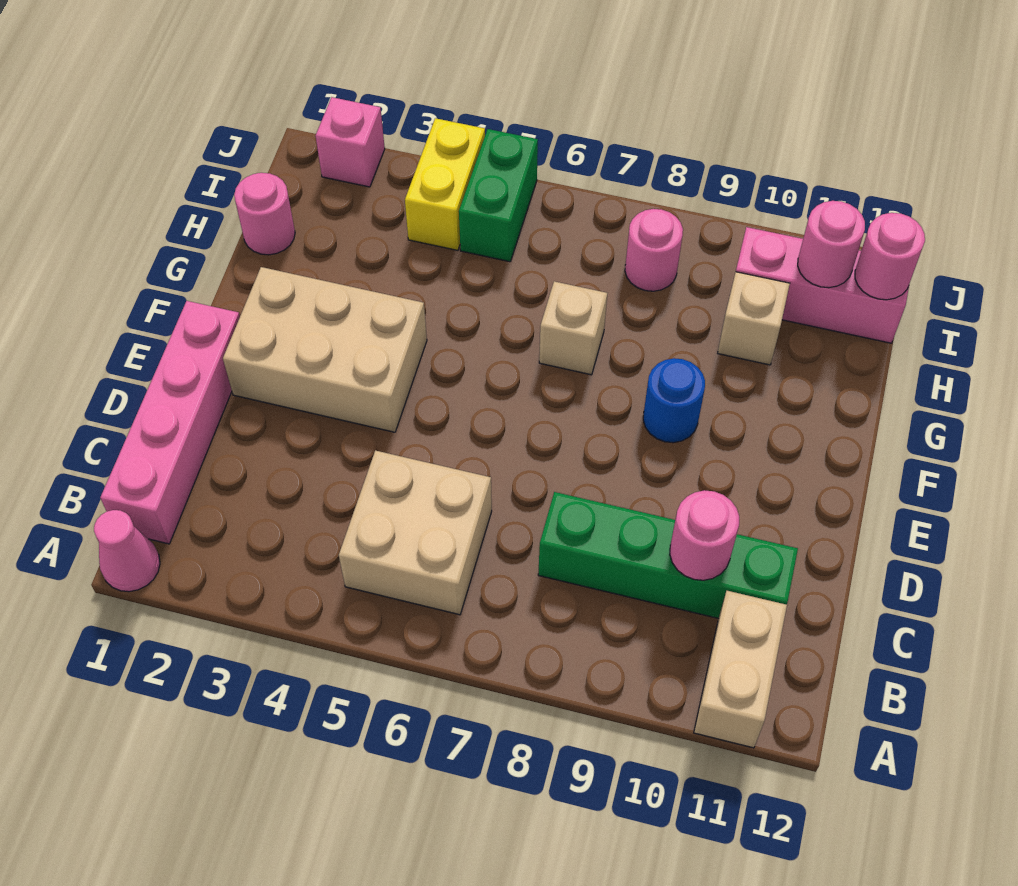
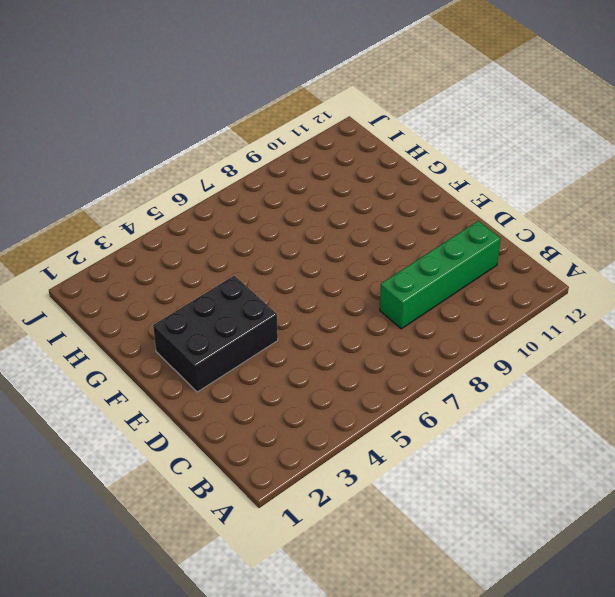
black 2x3 brick [153,276,278,392] -> tan 2x3 brick [223,267,427,432]
none -> pink 1x1 cone [94,510,160,592]
none -> tan 1x2 brick [694,591,787,748]
none -> pink 1x4 brick [100,301,240,544]

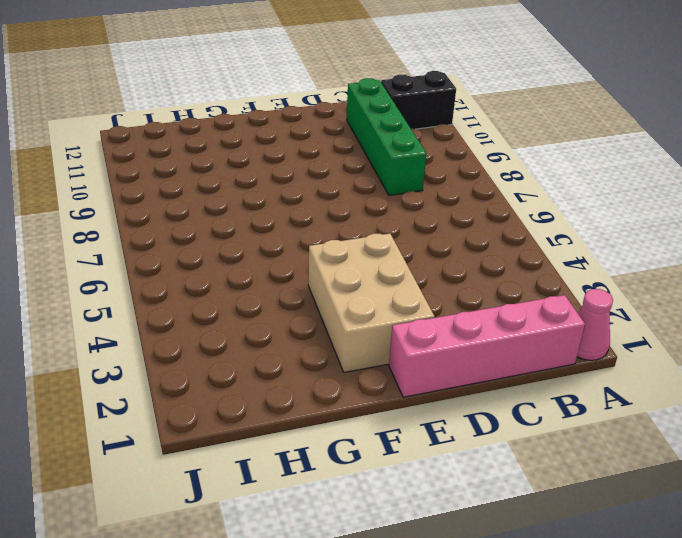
black 1x2 brick [381,71,456,129] -> tan 1x2 brick [694,591,787,748]
none -> tan 2x2 brick [339,450,492,615]
none -> blue 1x1 round brick [643,358,705,443]
none -> tan 1x1 brick [539,281,607,375]

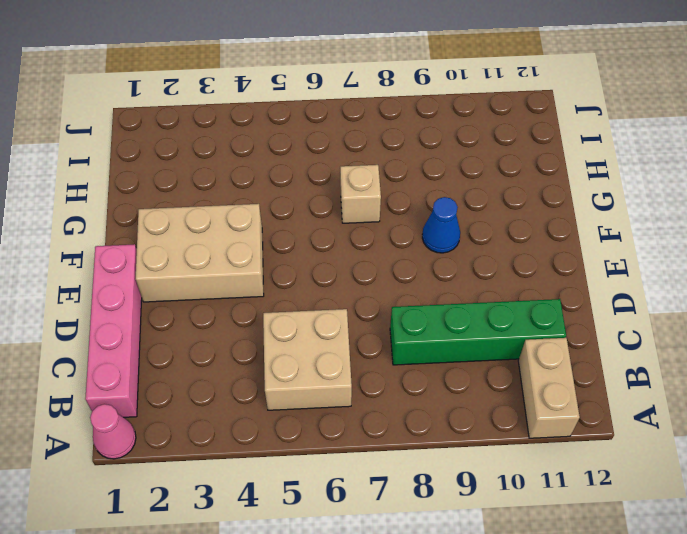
blue 1x1 cone [422,197,460,253] -> blue 1x1 round brick [643,358,705,443]
none -> pink 1x1 round brick [234,173,295,255]
none -> tan 1x1 brick [718,272,790,365]
none -> yellow 1x2 brick [405,118,485,250]

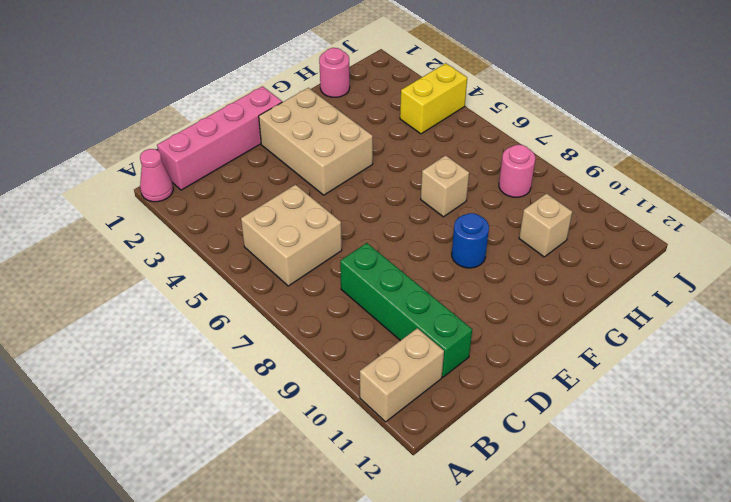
none -> green 1x2 brick [459,129,538,262]
none -> pink 1x3 brick [736,227,909,343]
none -> pink 1x1 brick [316,97,385,187]

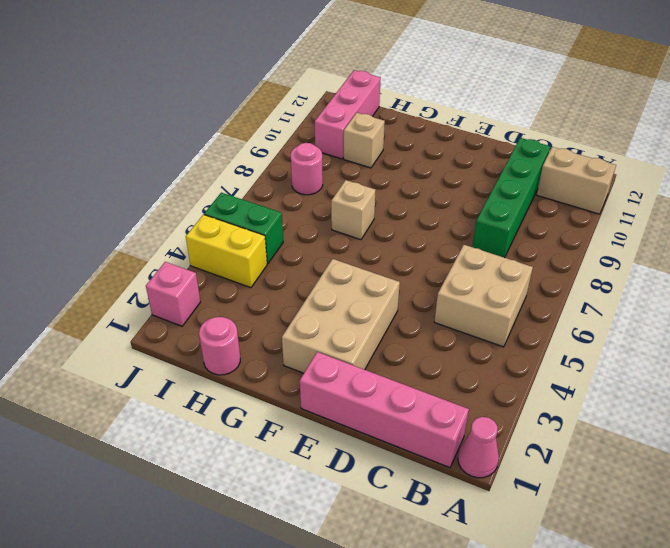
none -> blue 1x1 round brick [643,358,705,443]
none -> pink 1x1 round brick [670,490,739,580]
none -> pink 1x1 round brick [798,201,865,288]

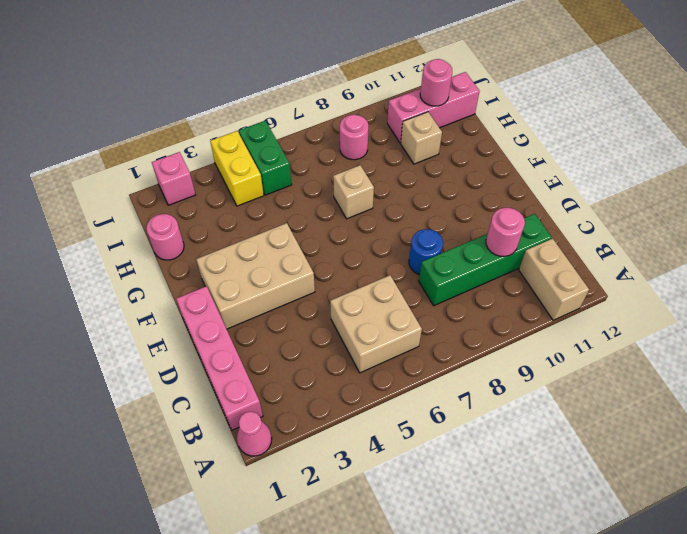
blue 1x1 round brick [409,229,443,275] -> blue 1x1 round brick moved to [643,358,705,443]
none -> pink 1x1 round brick [855,213,925,300]

